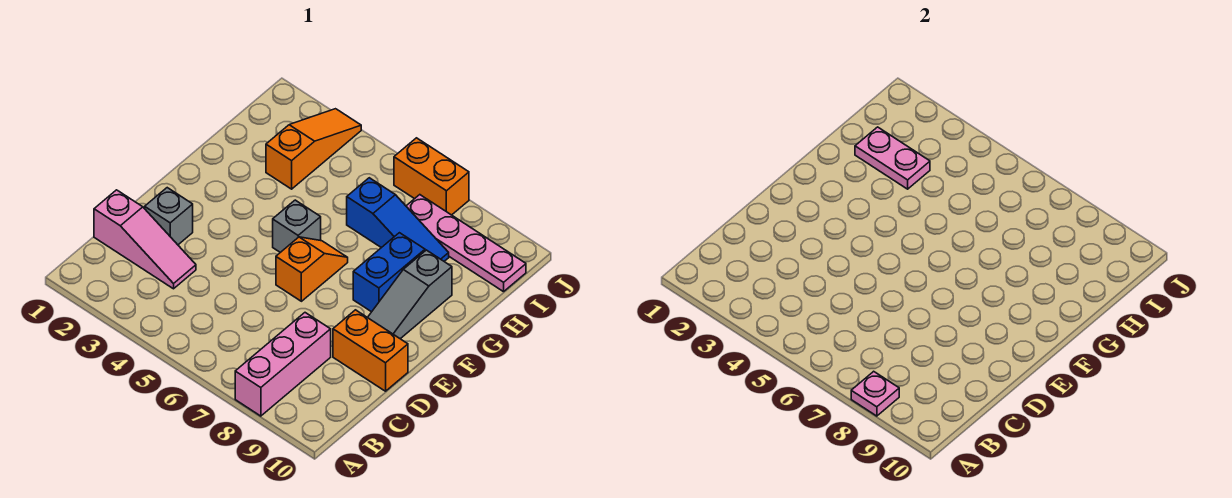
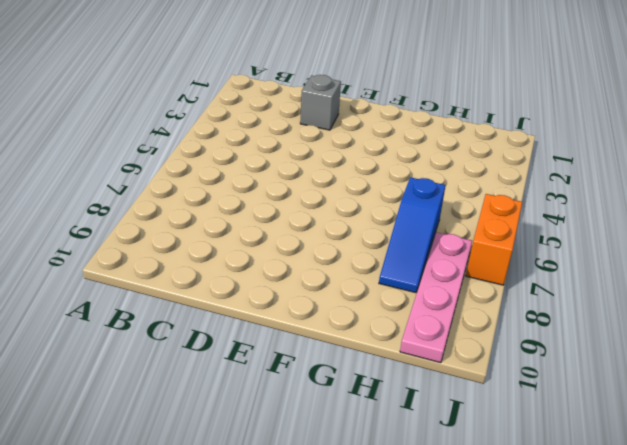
none -> pink 1x3 brick [235,313,331,416]
none -> pink 1x3 slope [94,190,196,289]
none -> orange 1x2 brick [333,310,408,391]

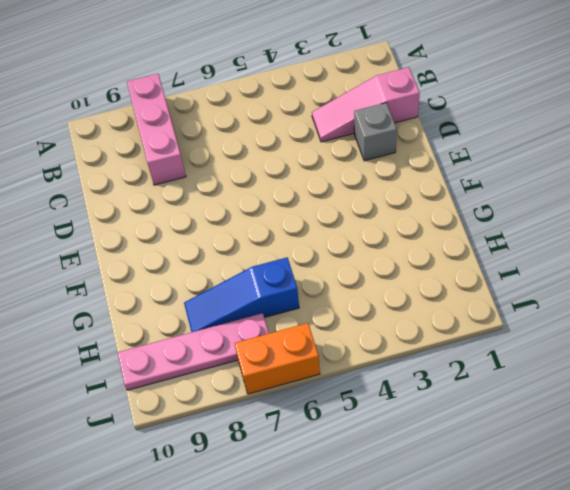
none -> orange 1x2 brick [333,310,408,391]
none -> orange 1x2 slope [276,237,348,301]
none -> grey 1x3 slope [368,250,452,339]

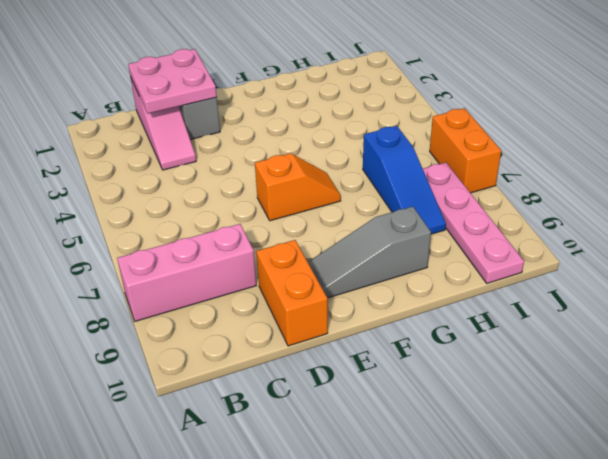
pink 2x2 plate [128,49,217,114] -> none
none -> grey 1x1 brick [273,200,321,252]
none -> blue 1x2 brick [353,233,425,312]
none -> orange 1x3 slope [266,109,361,189]

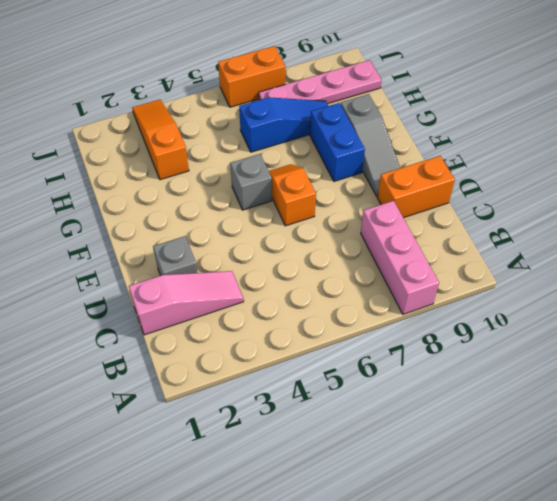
none -> pink 1x1 plate [851,371,899,416]
none -> pink 1x2 plate [855,127,930,189]

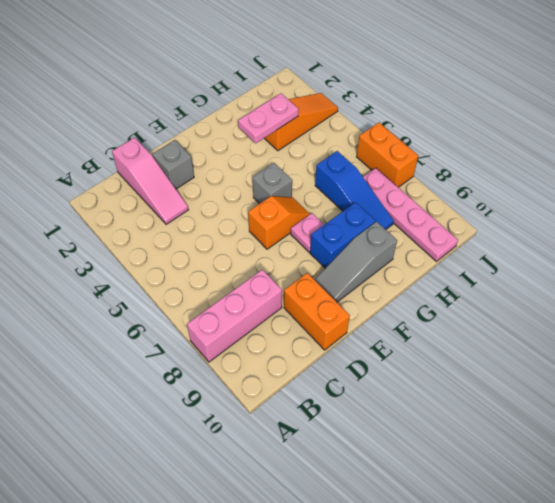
pink 1x1 plate [291,213,324,252] -> pink 1x1 plate moved to [851,371,899,416]
pink 1x2 plate [238,93,299,143] -> pink 1x2 plate turned to [855,127,930,189]

